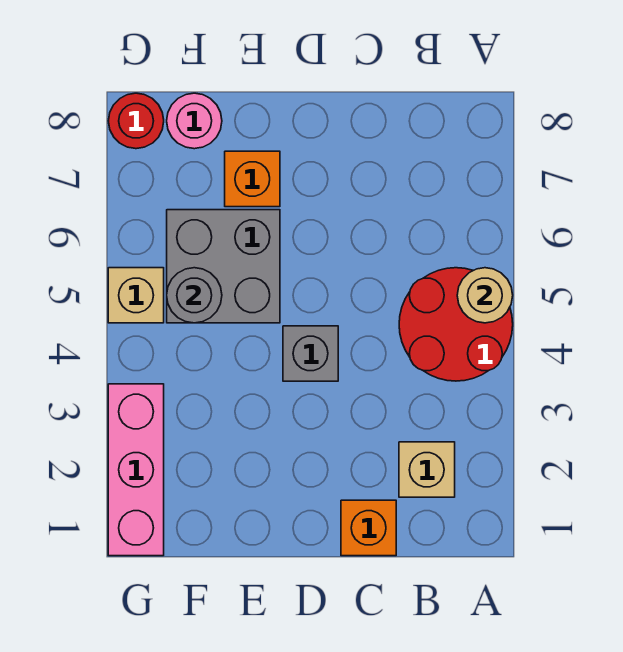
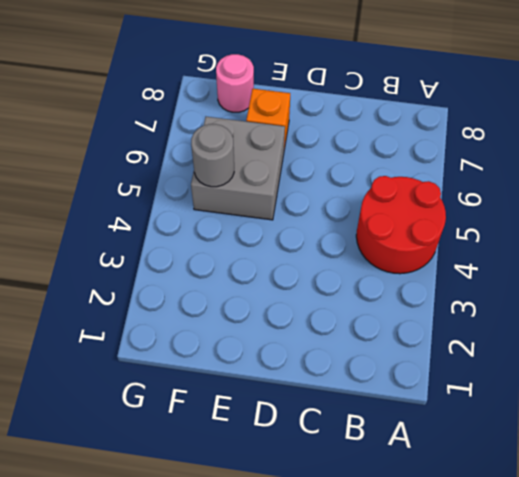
none -> tan 1x1 brick [399,442,455,497]
none -> orange 1x1 brick [341,500,396,556]
none -> grey 1x1 brick [283,326,338,381]

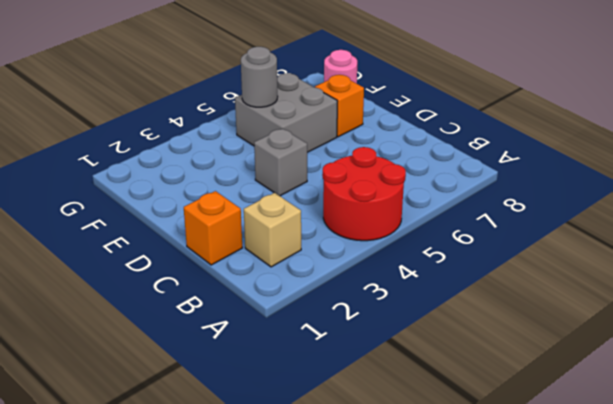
none -> pink 1x3 brick [108,384,164,556]
none -> tan 1x1 brick [108,268,164,323]
none -> red 1x1 round brick [108,93,164,149]

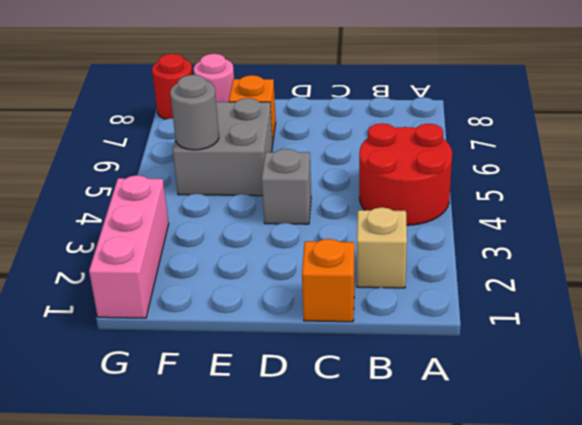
none -> tan 1x1 brick [108,268,164,323]
none -> tan 1x1 round brick [457,268,513,323]

